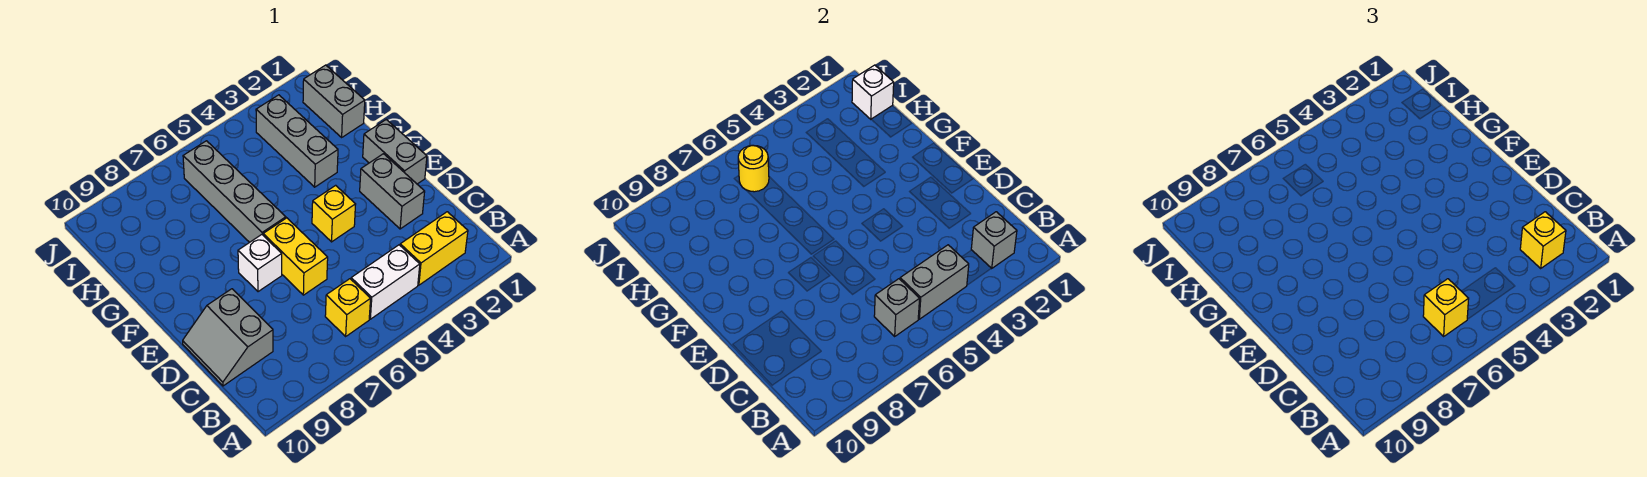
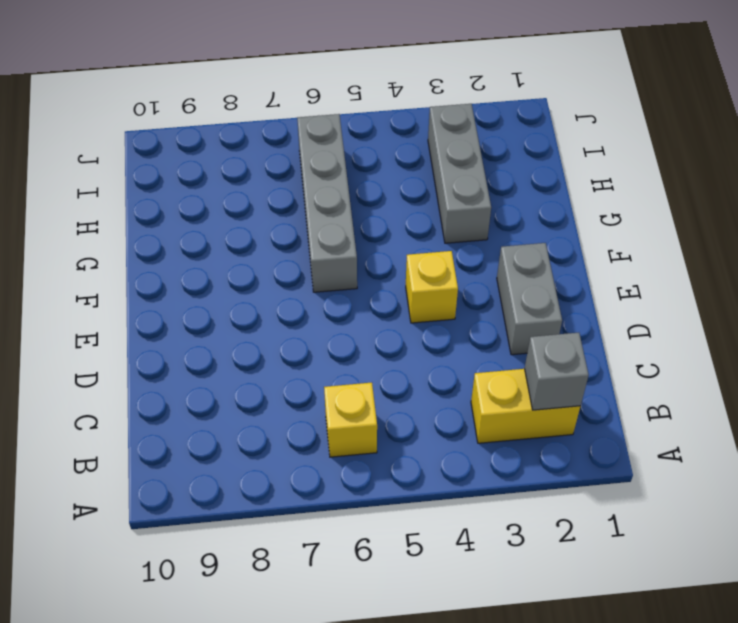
none -> white 1x2 brick [351,245,420,319]
none -> grey 2x2 slope [183,289,273,386]
none -> yellow 1x2 brick [263,218,328,295]

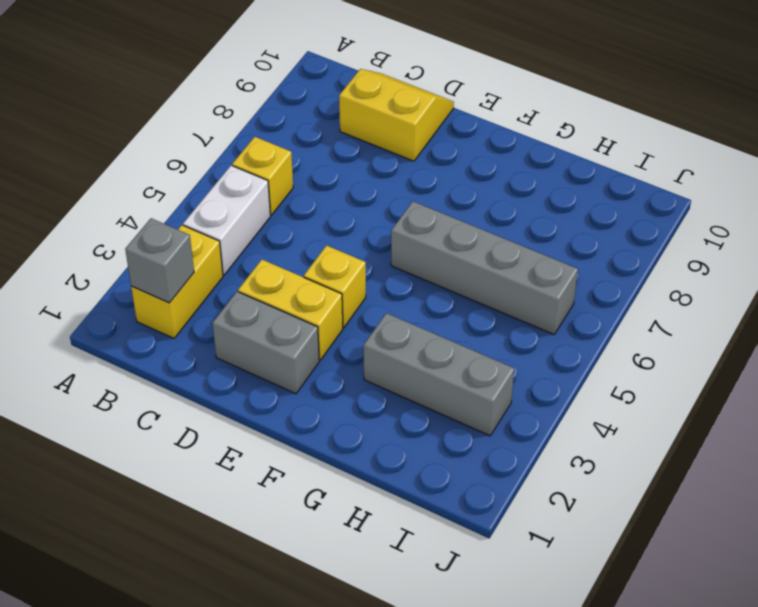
yellow 2x2 slope [339,69,454,161] -> grey 2x2 slope [183,289,273,386]
yellow 1x2 brick [238,260,343,360] -> yellow 1x2 brick moved to [263,218,328,295]
none -> grey 1x2 brick [363,120,427,184]
none -> white 1x1 brick [238,235,282,292]
none -> grey 1x2 brick [303,65,365,137]

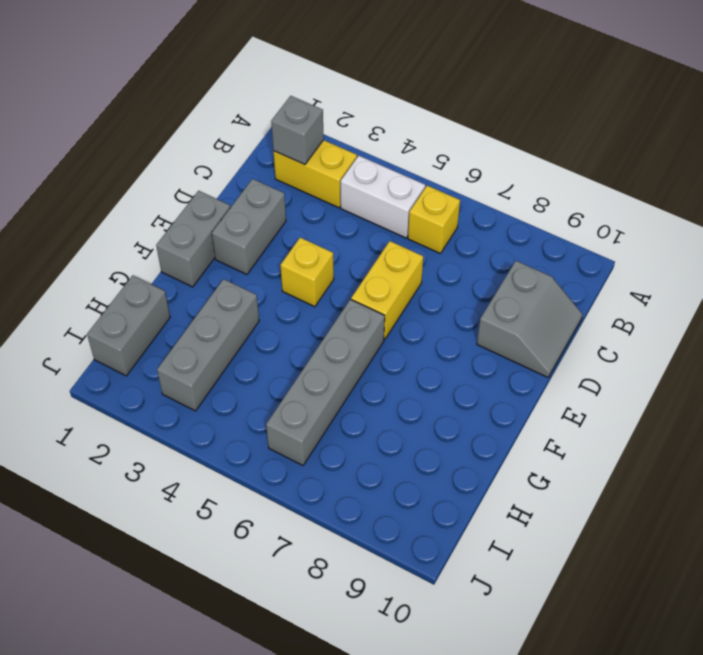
none -> white 1x1 brick [238,235,282,292]
none -> grey 1x2 brick [900,245,969,319]
none -> grey 1x1 brick [874,279,920,336]

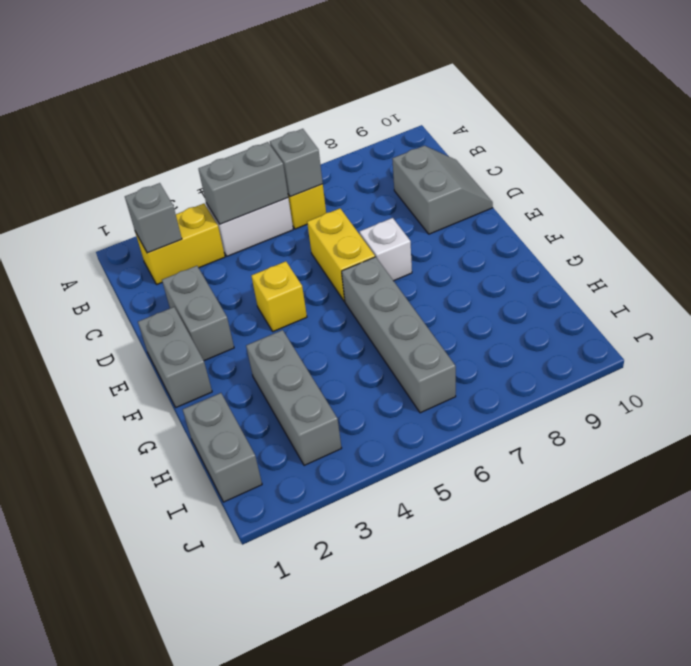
none -> white 1x1 brick [852,65,894,119]
none -> yellow 1x1 round brick [738,145,769,192]
none -> yellow 1x1 brick [1520,212,1566,268]

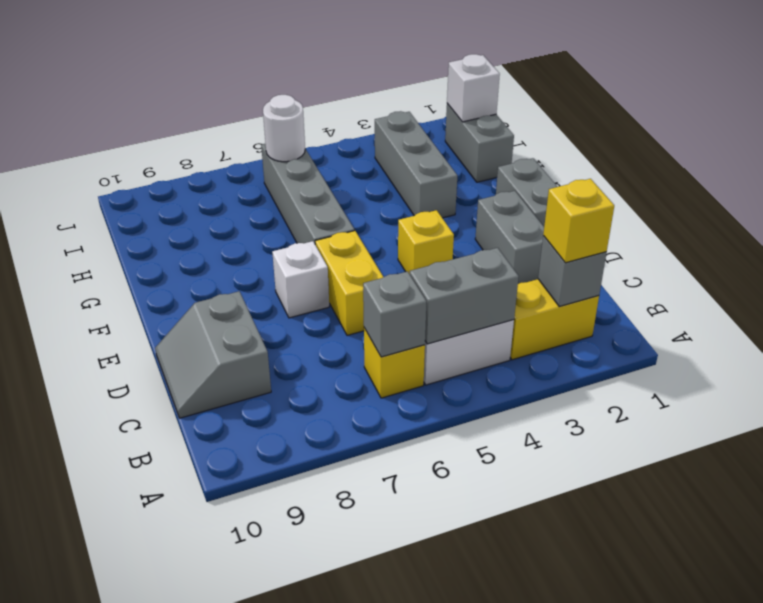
white 1x1 round brick [263,95,305,162] -> yellow 1x1 round brick [738,145,769,192]
none -> yellow 1x1 brick [1423,279,1469,336]

